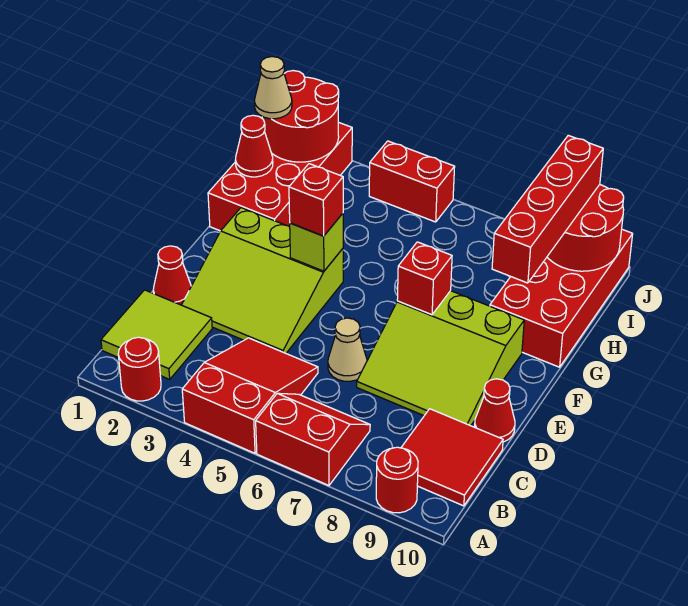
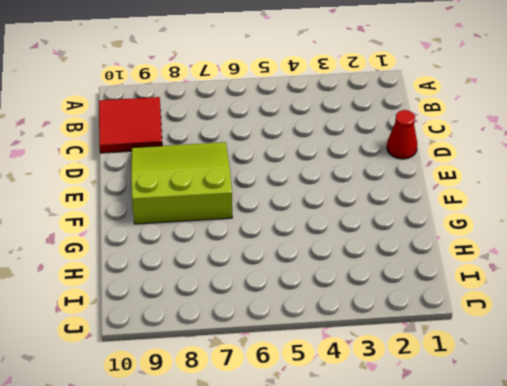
none -> red 1x1 round brick [118,337,161,401]
none -> red 2x3 slope [182,338,318,453]
none -> red 2x2 slope [256,393,370,485]

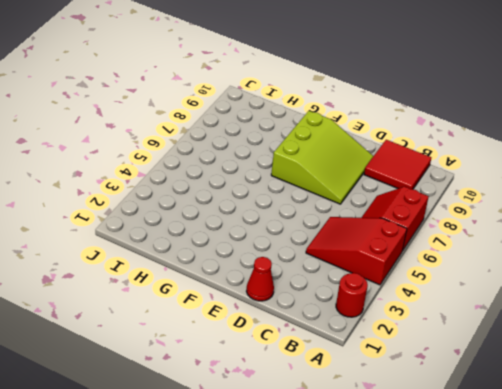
none -> red 1x1 round brick [376,447,418,513]
none -> lime 2x2 tile [101,290,212,379]
none -> lime 3x3 slope [182,208,343,353]

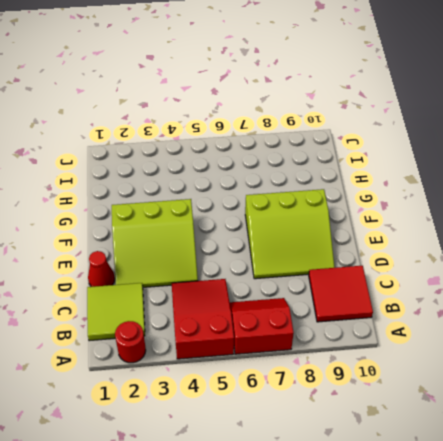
none -> red 1x1 round brick [376,447,418,513]
none -> tan 1x1 cone [328,318,367,381]
none -> red 1x1 cone [475,379,515,442]

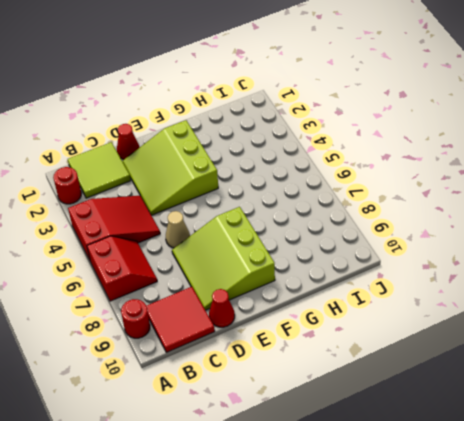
none -> red 2x4 brick [208,122,352,231]
none -> red 2x4 brick [490,230,633,367]
none -> red 1x2 brick [369,141,455,222]

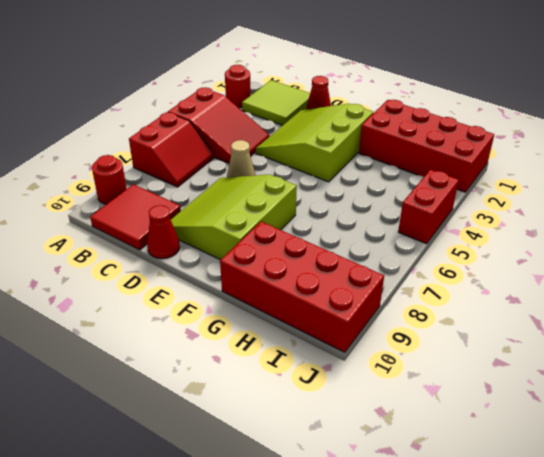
none -> lime 1x1 brick [290,213,343,271]
none -> red 1x1 brick [397,242,452,315]
none -> red 1x1 cone [236,115,273,177]

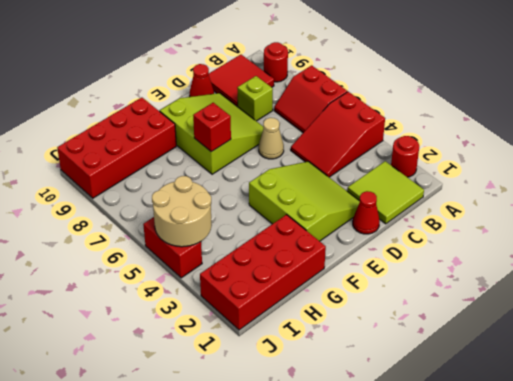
lime 1x1 brick [237,76,273,121] -> lime 1x1 brick moved to [290,213,343,271]
tan 2x2 round brick [152,176,212,247] -> none
none -> red 1x1 cone [236,115,273,177]
none -> red 2x2 round brick [262,71,339,162]
none -> red 2x2 round brick [547,185,624,271]

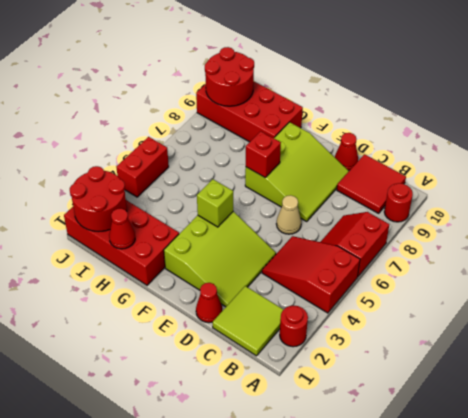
none -> red 1x1 brick [289,164,343,236]
none -> red 1x4 brick [492,135,603,283]
none -> tan 1x1 cone [255,57,292,119]

